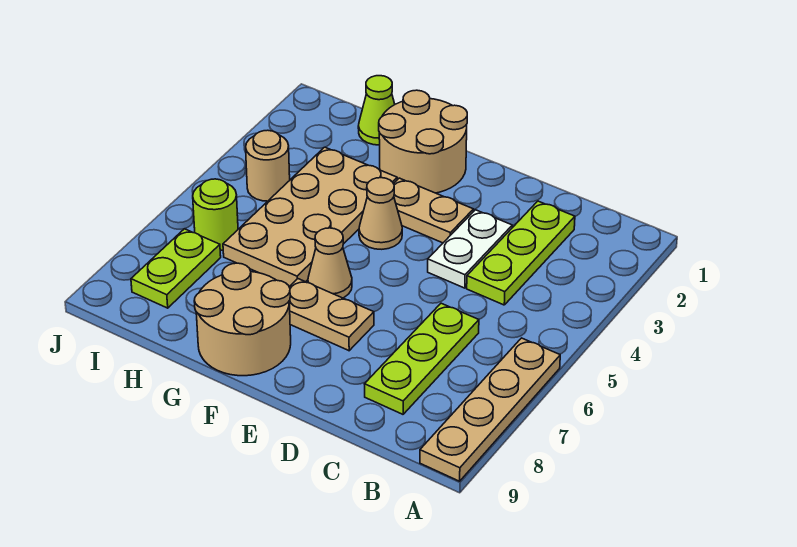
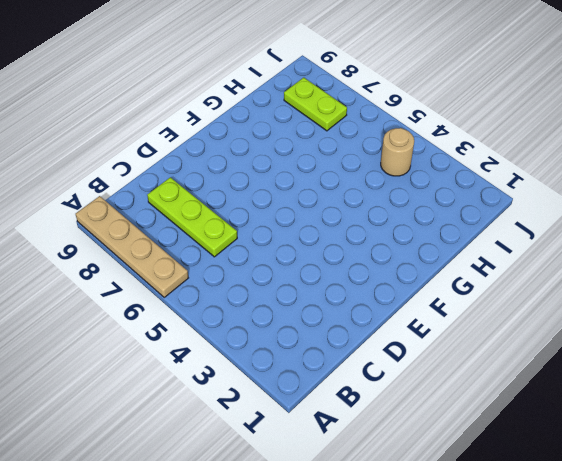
none -> lime 1x3 plate [467,201,575,305]
none -> white 1x2 plate [428,210,512,288]
none -> tan 1x2 plate [394,178,474,243]

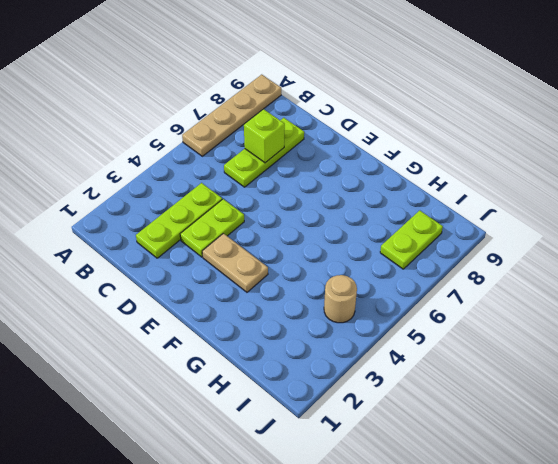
lime 1x1 brick [244,109,285,163] -> none
lime 1x2 plate [180,199,244,257] -> white 1x2 plate [428,210,512,288]
none -> tan 1x2 plate [289,279,374,351]
none -> tan 2x2 round brick [379,90,467,193]
none -> tan 1x1 cone [359,178,402,249]

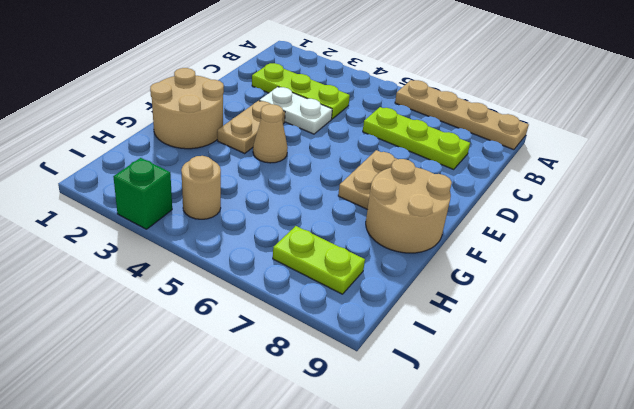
green 1x1 brick [113,158,172,229] -> none
none -> tan 1x1 cone [308,228,352,298]
none -> tan 2x4 plate [223,147,397,286]
none -> lime 1x1 cone [358,76,395,145]

